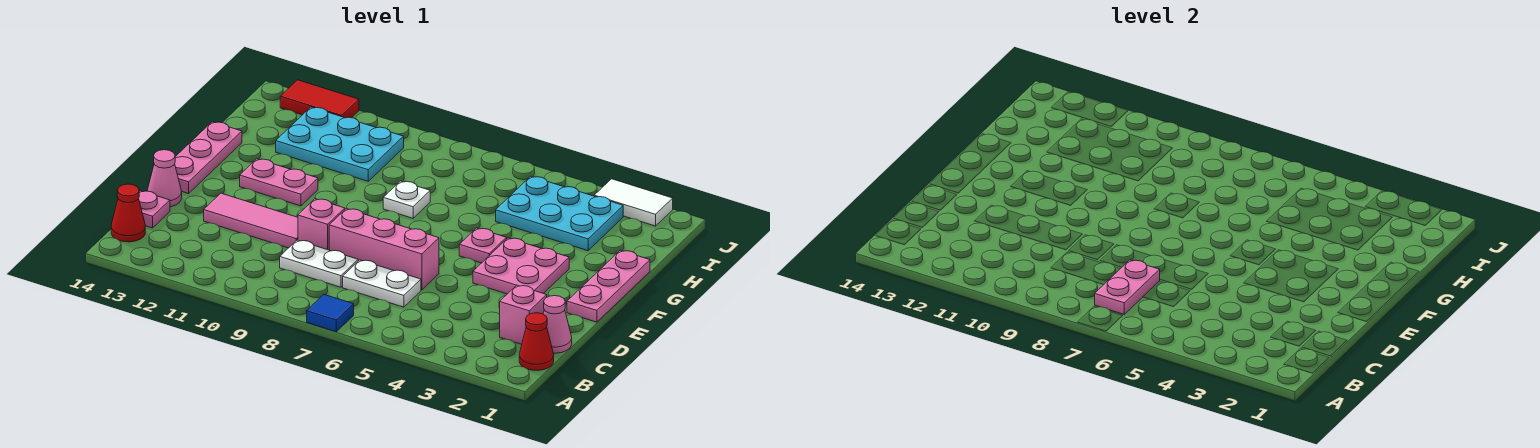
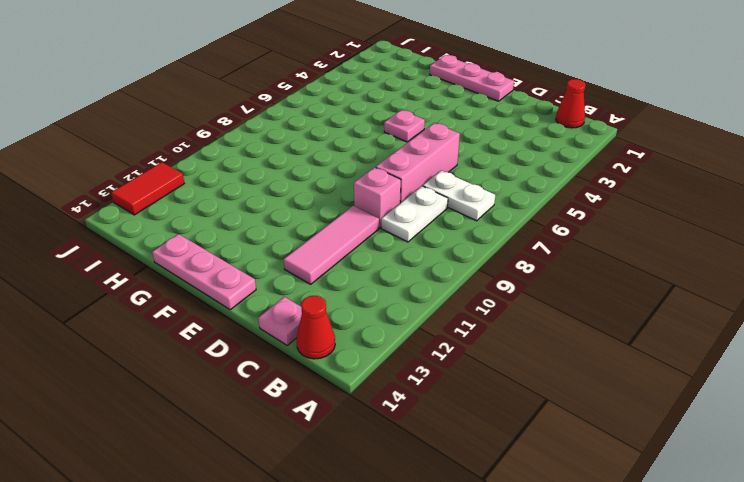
white 1x2 plate [423,171,495,221] -> white 1x2 plate turned to [343,260,421,307]
none -> blue 1x1 tile [307,295,354,332]
none -> pink 1x1 cone [543,296,572,353]
none -> pink 1x1 brick [500,285,547,344]

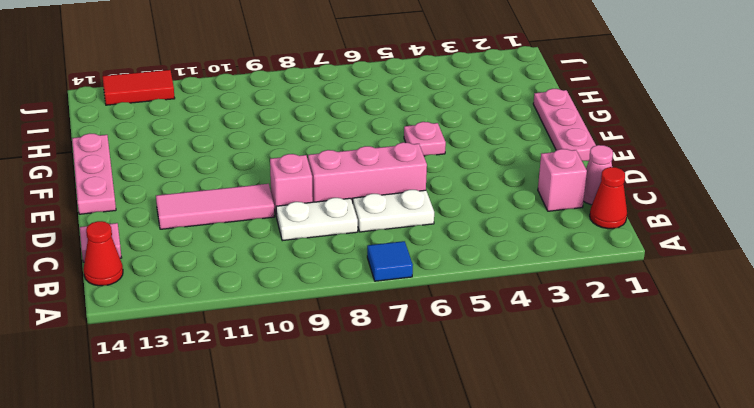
none -> pink 1x1 cone [147,150,182,207]
none -> pink 2x2 plate [473,238,569,294]
none -> pink 1x2 plate [240,159,318,206]

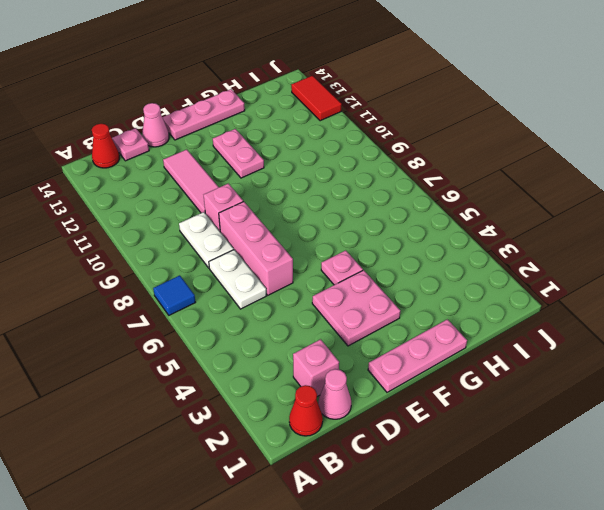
none -> white 1x1 plate [383,181,430,218]
none -> cyan 2x3 plate [496,176,623,251]
none -> cyan 2x3 plate [276,107,404,181]

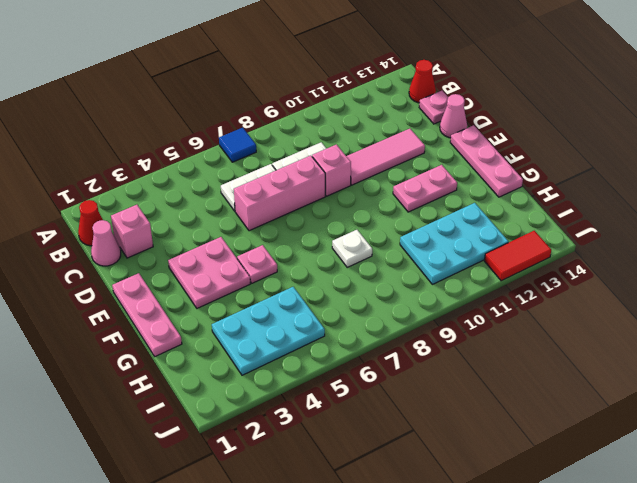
none -> white 1x2 tile [594,179,673,226]
none -> pink 1x2 plate [1095,260,1160,314]

